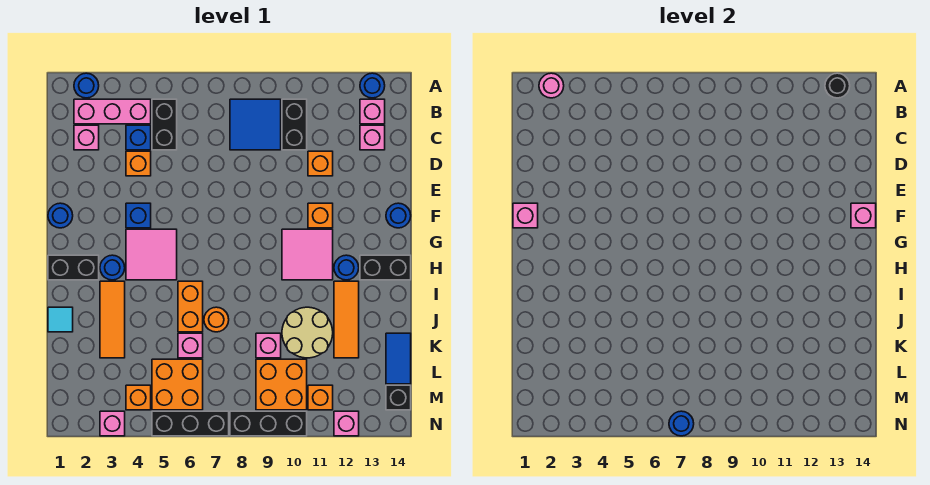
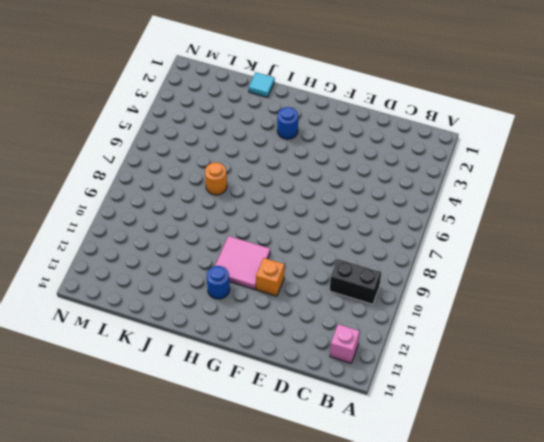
none -> blue 1x1 round brick [74,73,99,98]
none -> blue 1x1 round brick [360,73,385,98]
none -> pink 1x3 brick [74,99,151,124]
none -> black 1x2 brick [152,99,177,150]

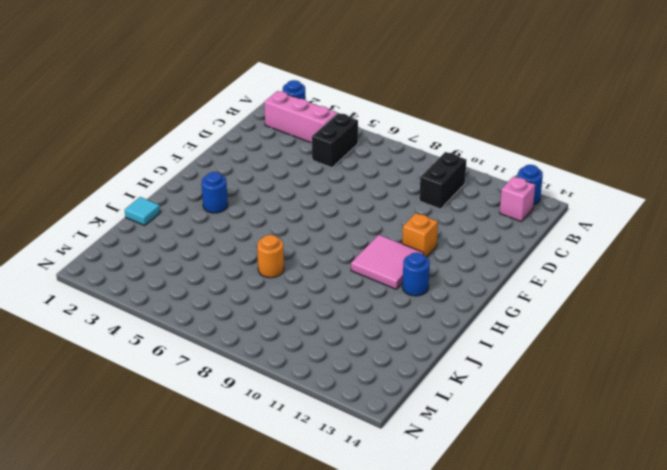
none -> blue 2x2 tile [230,99,281,150]
none -> pink 1x1 brick [74,125,99,150]
none -> blue 1x1 brick [126,125,151,150]
none -> pink 1x1 brick [360,125,385,150]

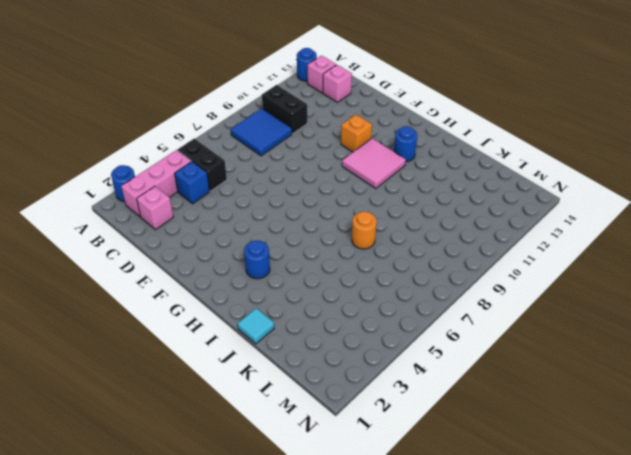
none -> orange 1x1 brick [126,151,151,176]
none -> orange 1x1 brick [308,151,333,176]
none -> blue 1x1 round brick [48,203,73,228]
none -> blue 1x1 brick [126,203,151,228]

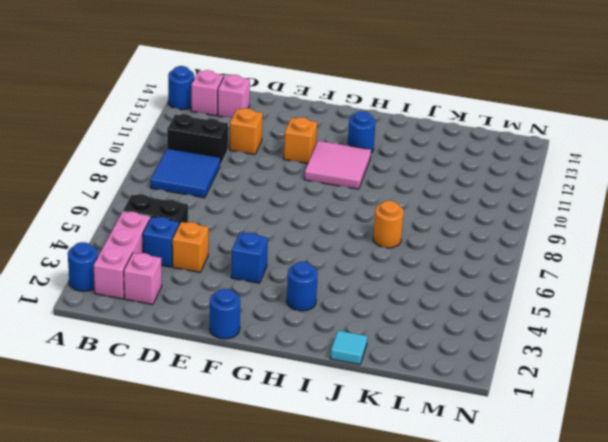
none -> blue 1x1 round brick [386,203,411,228]
none -> pink 2x2 tile [126,229,177,280]
none -> black 1x2 brick [48,255,99,280]
none -> black 1x2 brick [360,255,411,280]

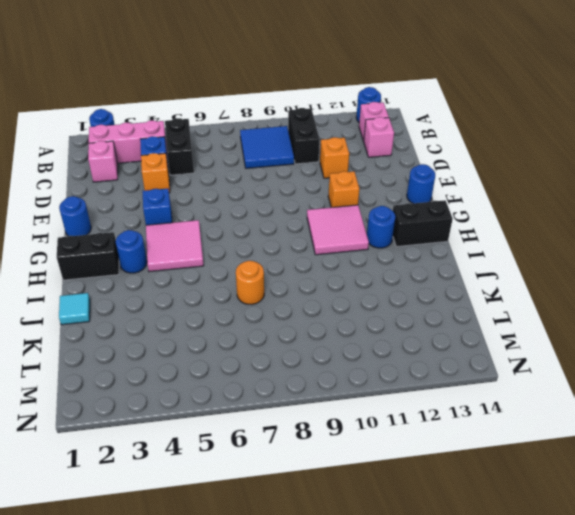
none -> orange 1x3 tile [100,281,125,358]
none -> orange 1x2 brick [178,281,203,332]
none -> orange 1x3 tile [334,281,359,358]
none -> tan 2x2 round brick [282,307,333,358]

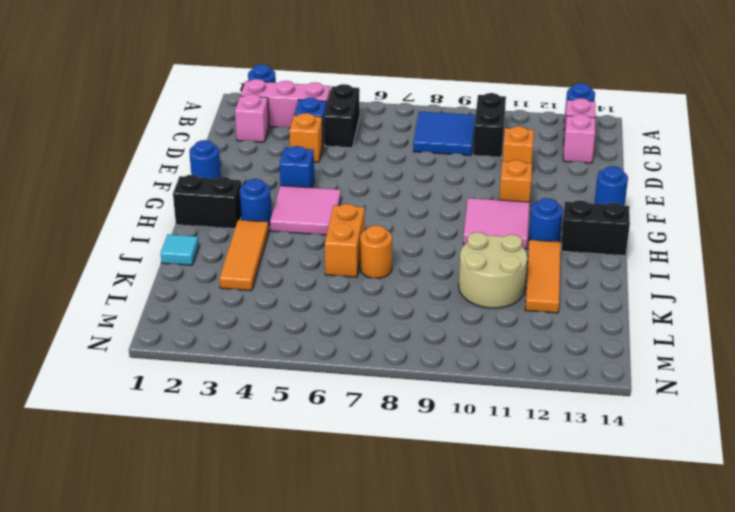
none -> pink 1x1 brick [178,333,203,358]
none -> pink 1x1 brick [256,333,281,358]
none -> blue 1x2 tile [386,333,411,384]
none -> orange 2x2 brick [152,359,203,410]

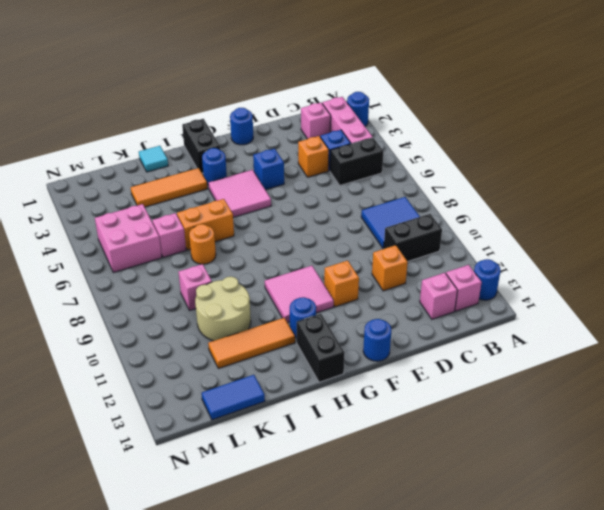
pink 2x2 brick [95,204,162,273] -> orange 2x2 brick [152,359,203,410]
none -> orange 2x2 brick [256,359,307,410]
none -> orange 1x1 brick [126,385,151,410]
none -> orange 1x1 brick [308,385,333,410]
none -> black 1x1 brick [386,385,411,410]

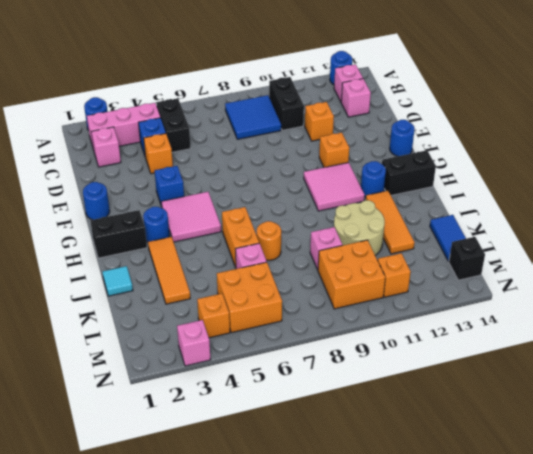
none -> black 1x3 brick [152,411,229,436]
none -> black 1x3 brick [230,411,307,436]
none -> pink 1x1 brick [334,411,359,436]
none -> pink 1x1 round brick [539,73,564,98]

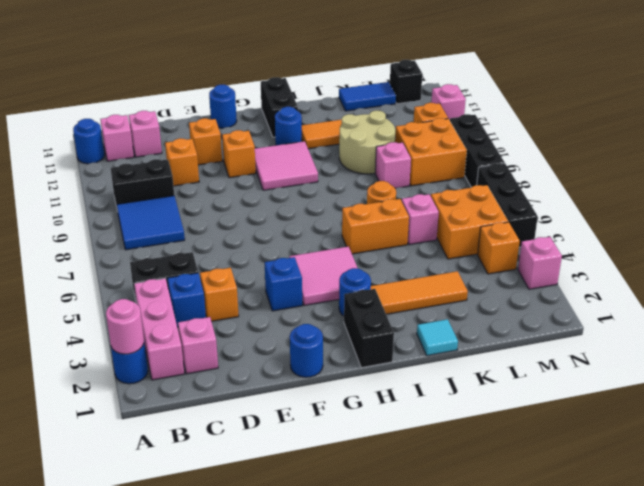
orange 1x1 brick [189,118,222,165] -> none
none -> black 1x1 round brick [825,73,850,98]
none -> pink 1x1 brick [513,203,538,228]
none -> pink 1x1 brick [851,203,876,228]
none -> blue 1x1 round brick [669,411,694,436]

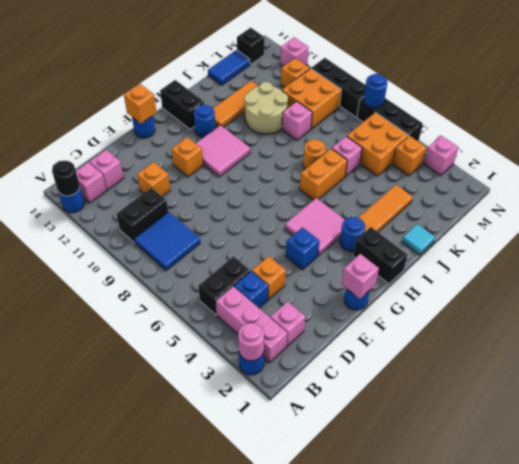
orange 1x1 brick [124,84,157,124] -> pink 1x1 brick [851,203,876,228]

